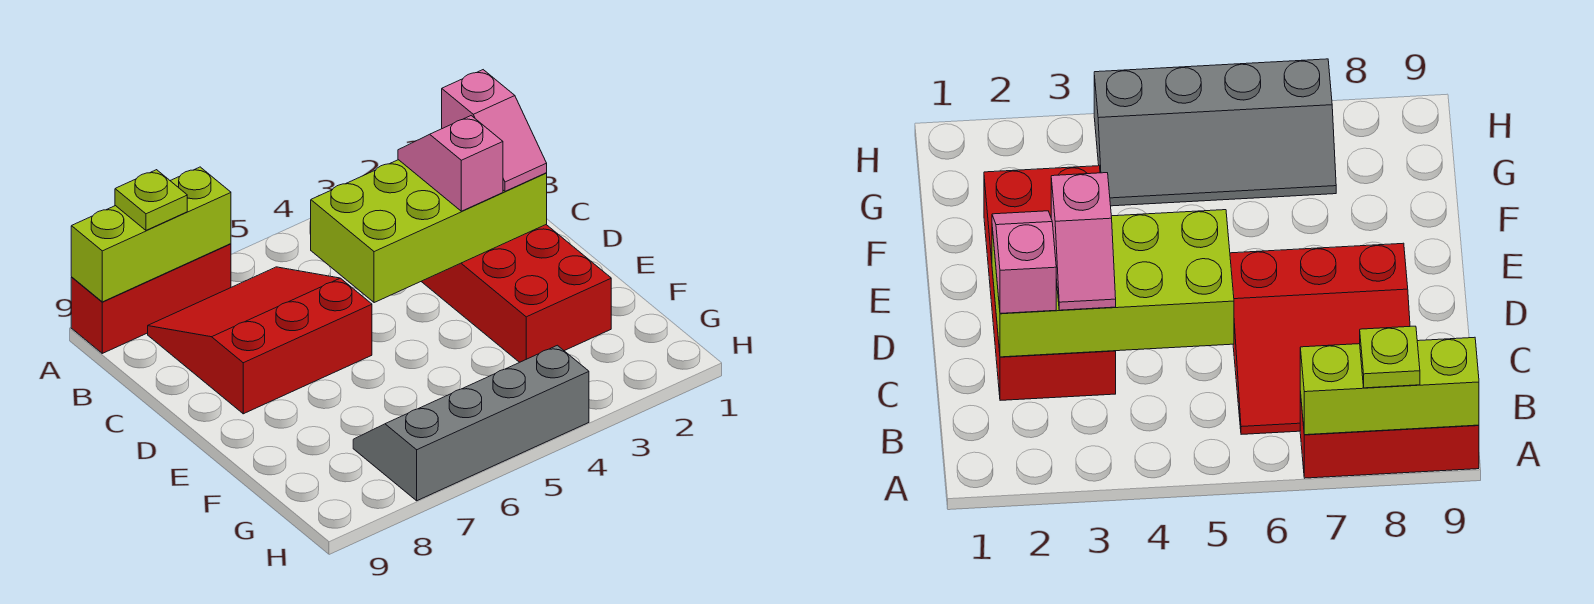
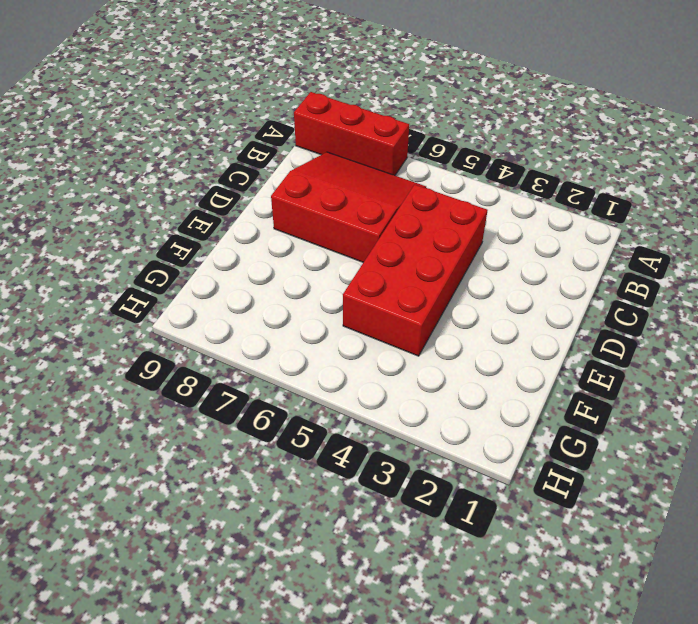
red 2x4 brick [343,185,487,356] -> red 2x4 brick moved to [421,225,611,362]
none -> grey 2x4 slope [353,345,589,501]
none -> lime 1x3 brick [71,167,231,302]

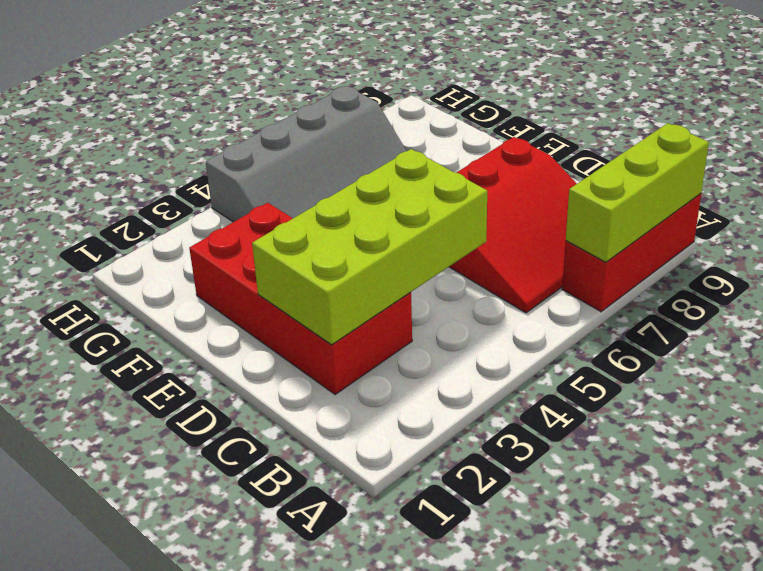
none -> lime 1x1 plate [115,170,187,230]
none -> pink 1x2 slope [442,70,547,191]

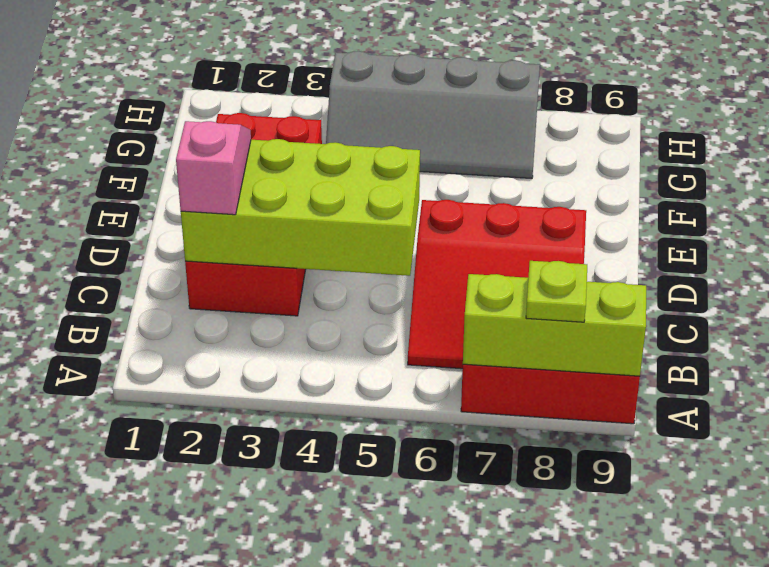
none -> pink 1x2 slope [398,116,503,211]

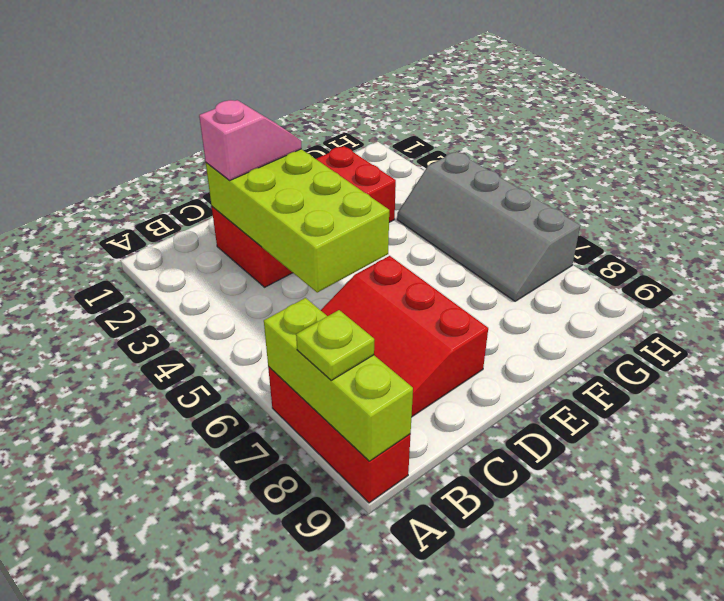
none -> pink 1x2 slope [398,116,503,211]

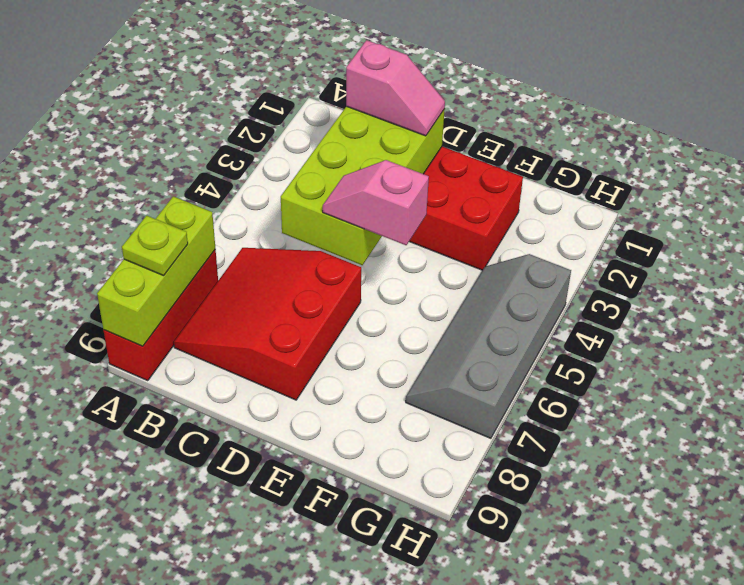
pink 1x2 slope [323,160,429,245] -> pink 1x2 slope moved to [398,116,503,211]

